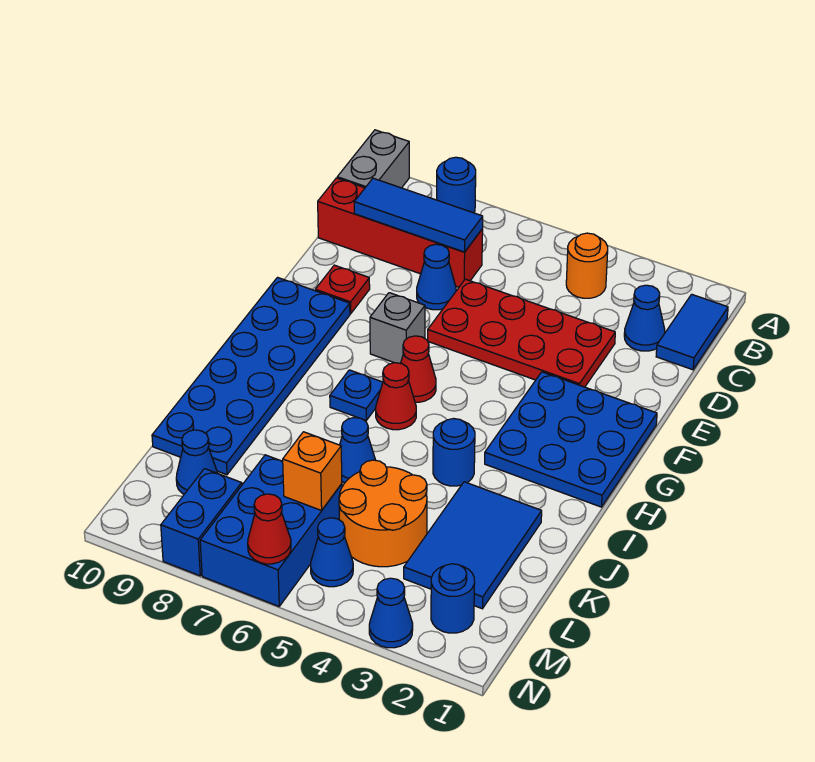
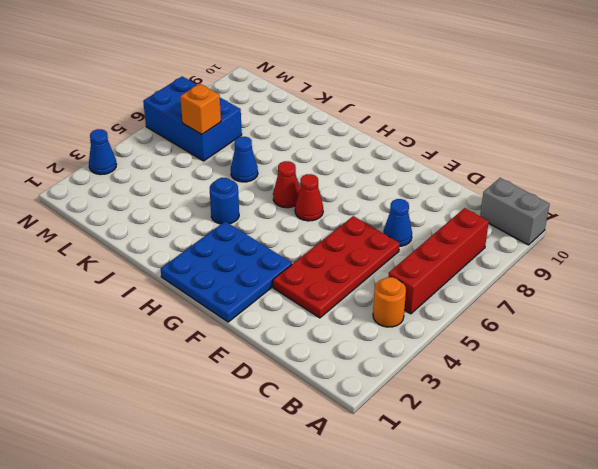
red 1x4 brick [388,208,489,314] -> red 1x4 brick moved to [318,178,483,287]
none -> blue 1x1 round brick [437,157,476,213]
none -> blue 1x2 tile [656,294,728,370]
none -> blue 1x1 cone [624,285,665,351]

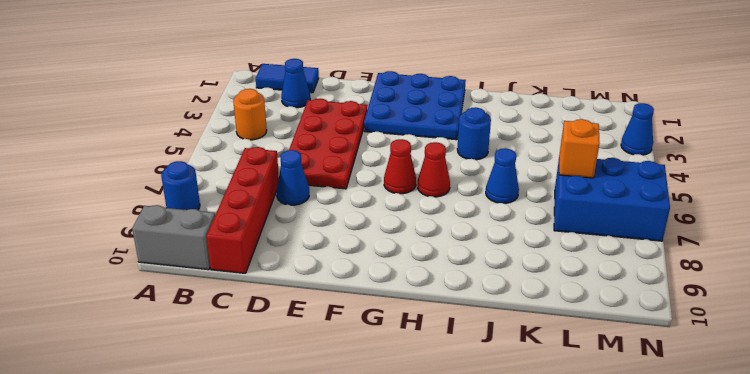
none -> red 1x1 plate [315,265,370,314]
none -> grey 1x1 brick [370,293,425,363]
none -> blue 2x6 plate [152,277,350,475]

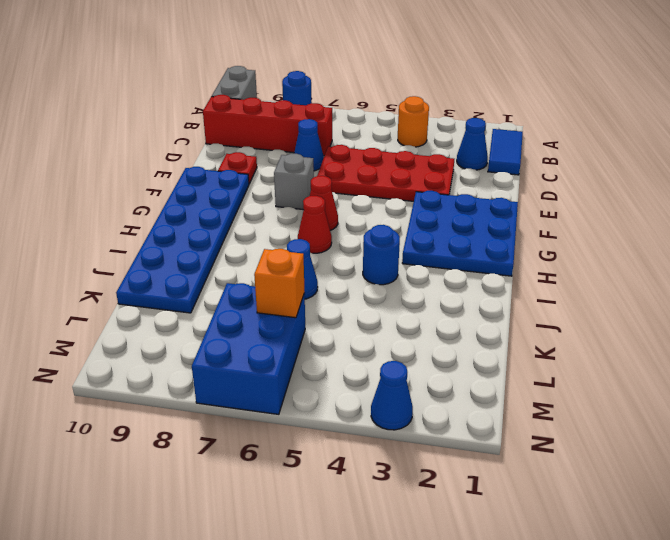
none -> blue 1x1 plate [330,370,383,420]
none -> blue 2x3 tile [404,482,542,609]
none -> orange 2x2 round brick [339,460,427,567]

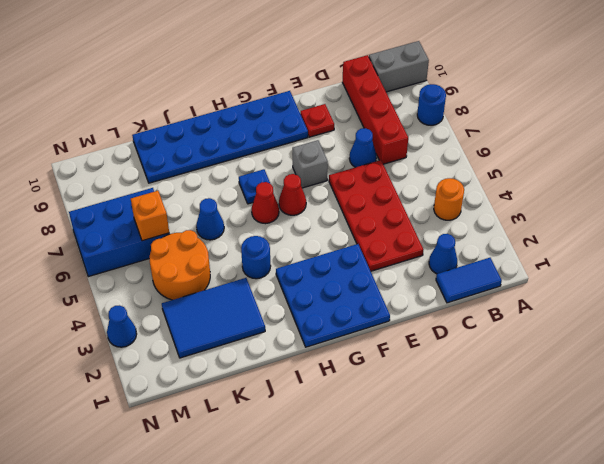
none -> blue 1x1 cone [176,430,217,494]
none -> blue 1x1 round brick [431,564,475,633]
none -> blue 1x1 cone [311,518,353,587]

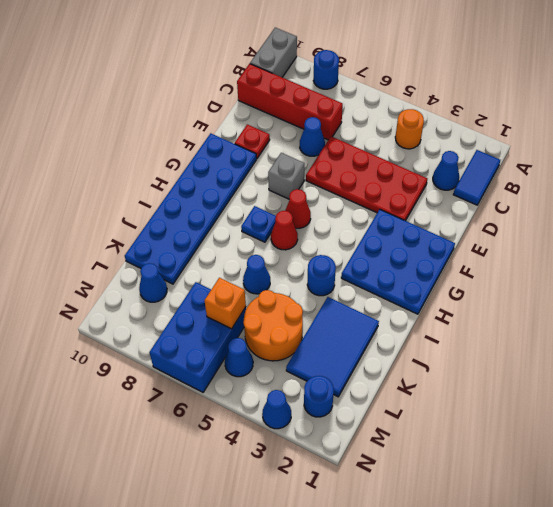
none -> blue 1x2 brick [161,469,242,576]
none -> blue 1x3 tile [354,178,483,252]
none -> red 1x1 cone [248,494,291,564]

